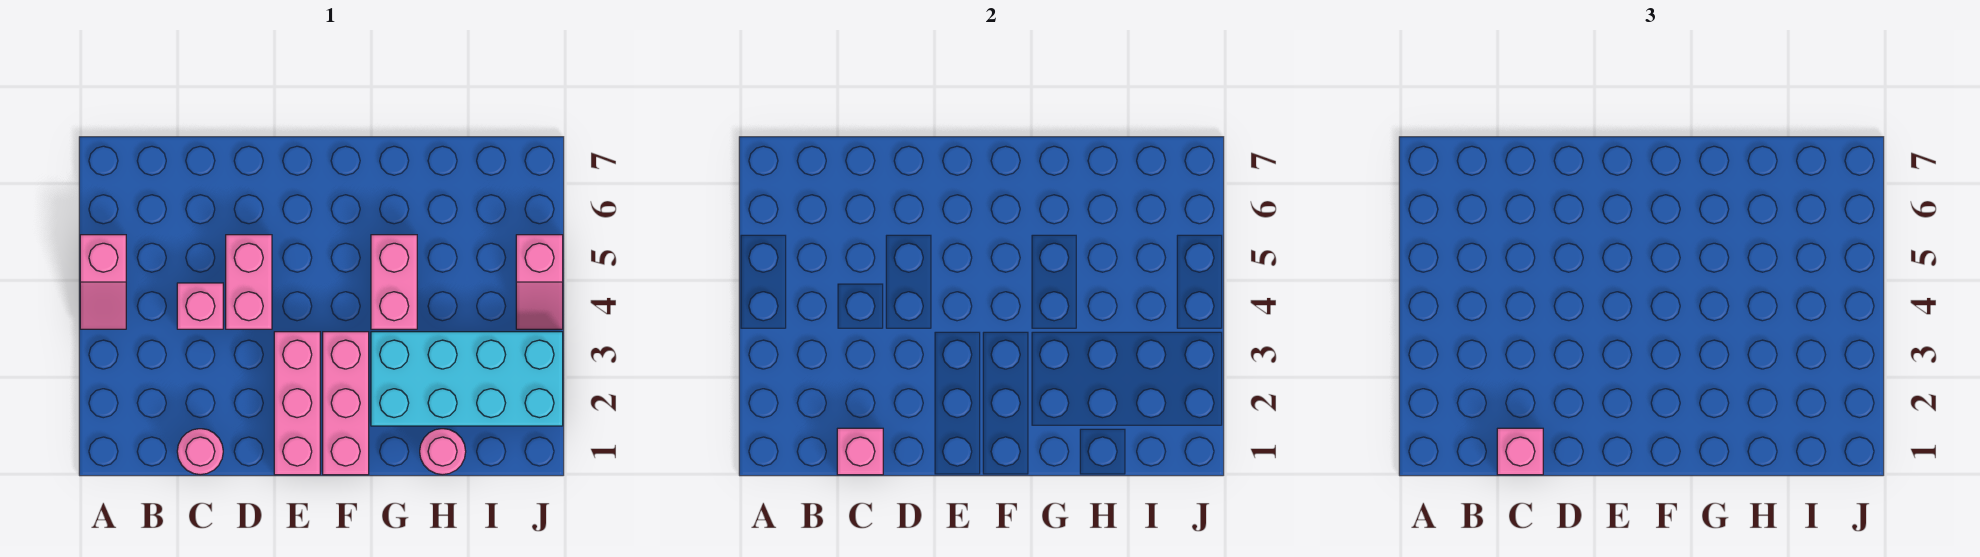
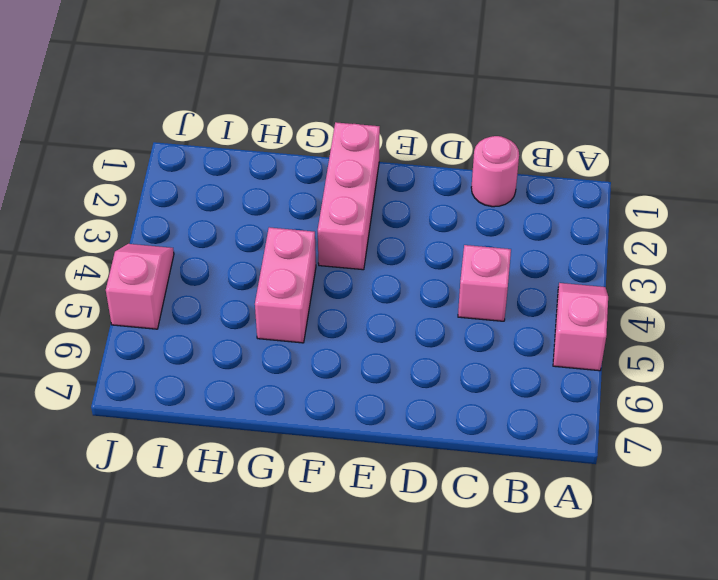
none -> pink 1x2 brick [226,235,272,329]
none -> pink 1x3 brick [274,332,320,475]
none -> cyan 2x4 brick [371,332,563,426]

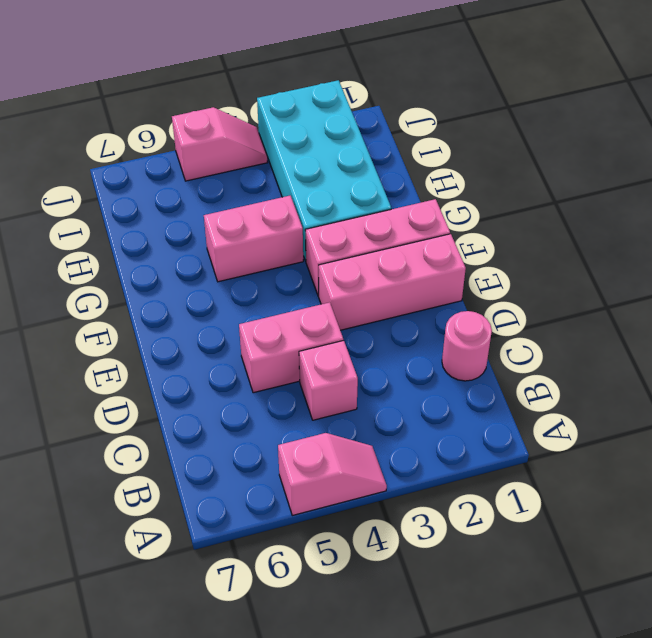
none -> pink 1x1 round brick [420,429,466,475]
none -> pink 1x1 brick [837,428,883,475]
none -> pink 1x1 brick [1497,428,1543,475]

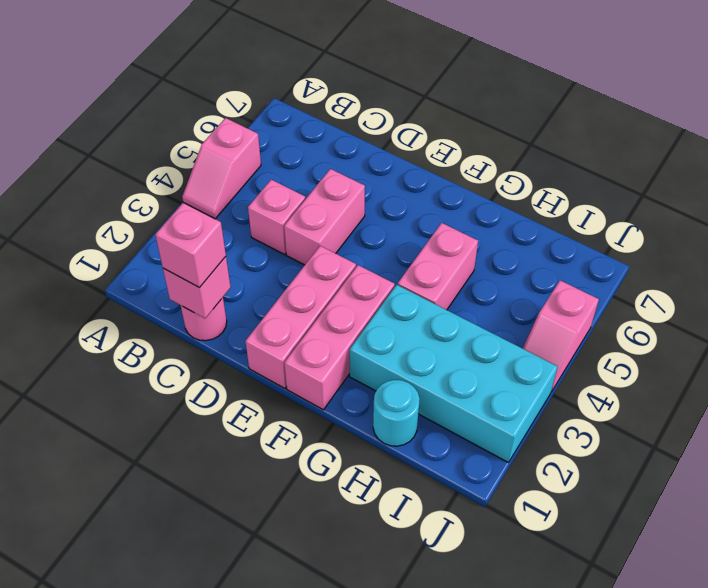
cyan 1x1 round brick [373,380,420,446] -> pink 1x1 round brick [420,429,466,475]

